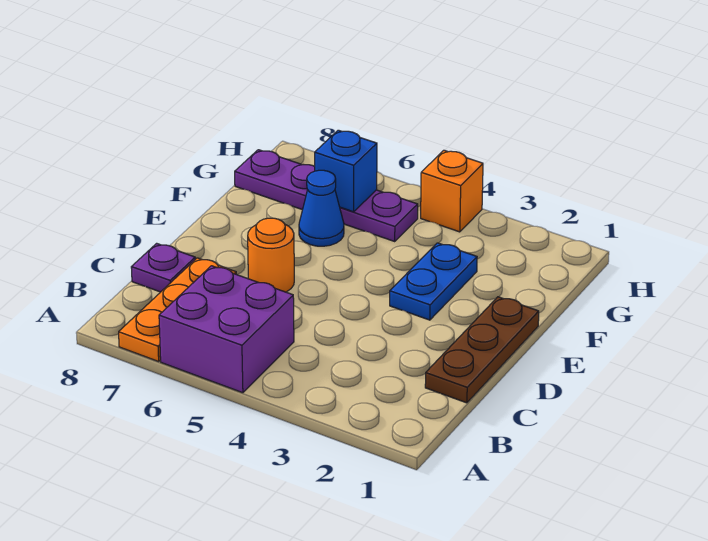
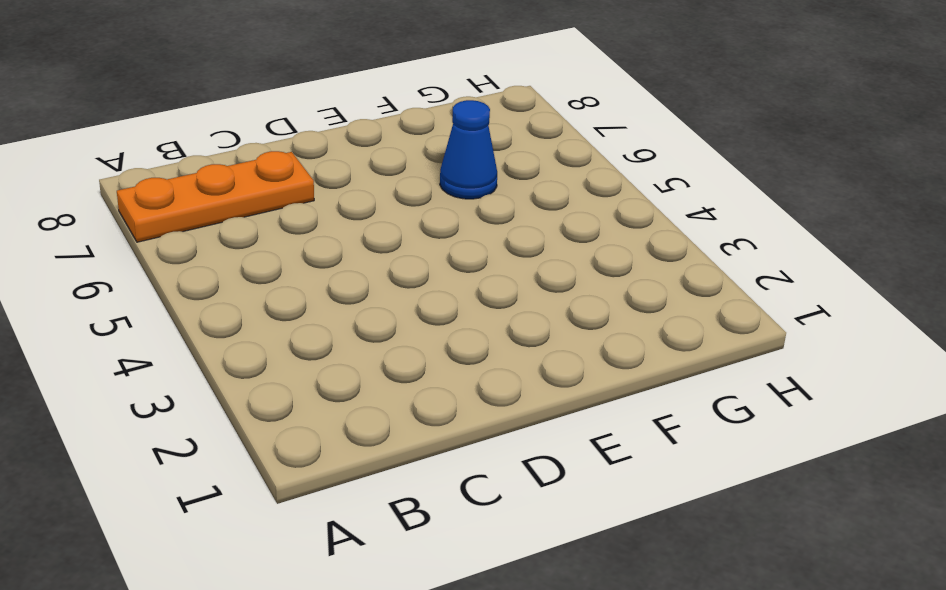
none -> purple 2x2 brick [159,266,294,393]
none -> brown 1x3 plate [425,297,539,403]

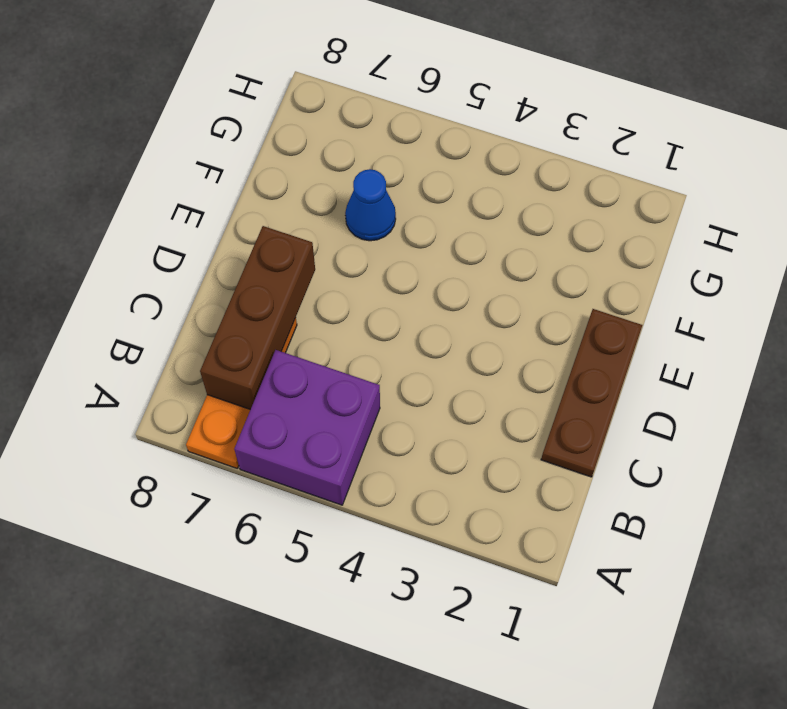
brown 1x3 brick [200,226,315,409] -> none
none -> purple 1x1 plate [131,243,195,292]
none -> orange 1x1 round brick [248,218,294,292]

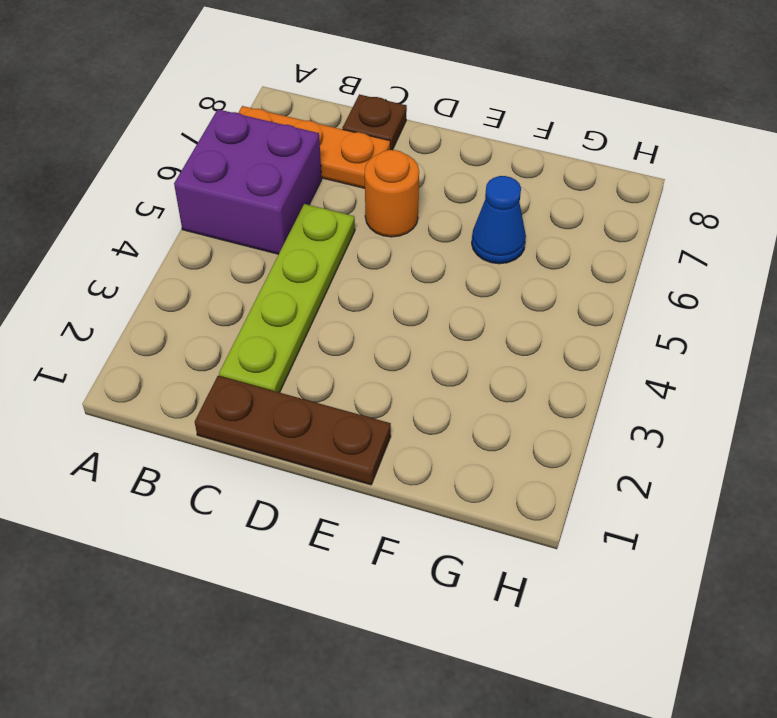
lime 1x4 plate [219,204,355,392] -> none
brown 1x1 plate [343,94,407,150] -> purple 1x1 plate [131,243,195,292]
none -> blue 1x2 plate [390,243,477,320]
none -> purple 1x4 plate [235,150,418,241]

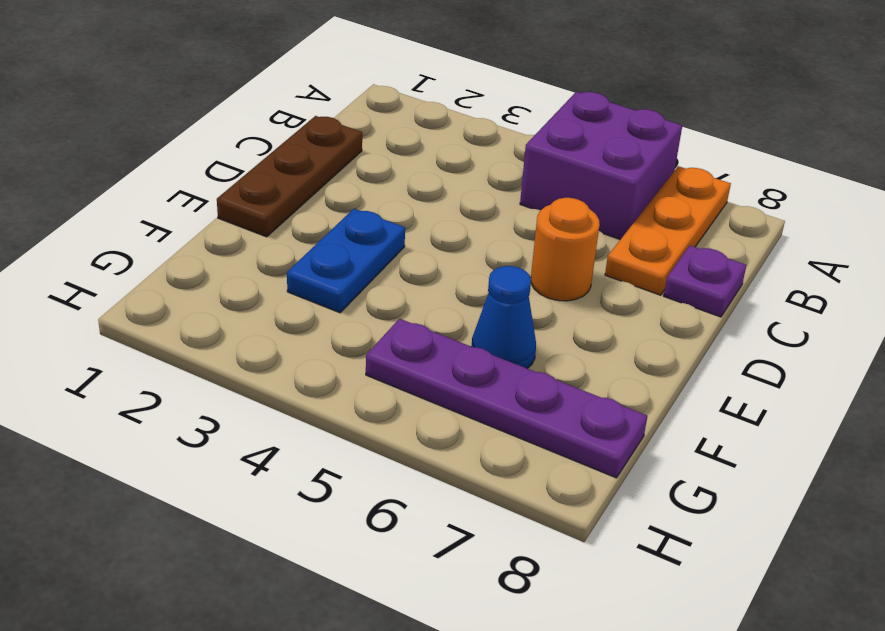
none -> orange 1x1 brick [421,150,483,232]
none -> blue 1x1 brick [315,130,377,212]

